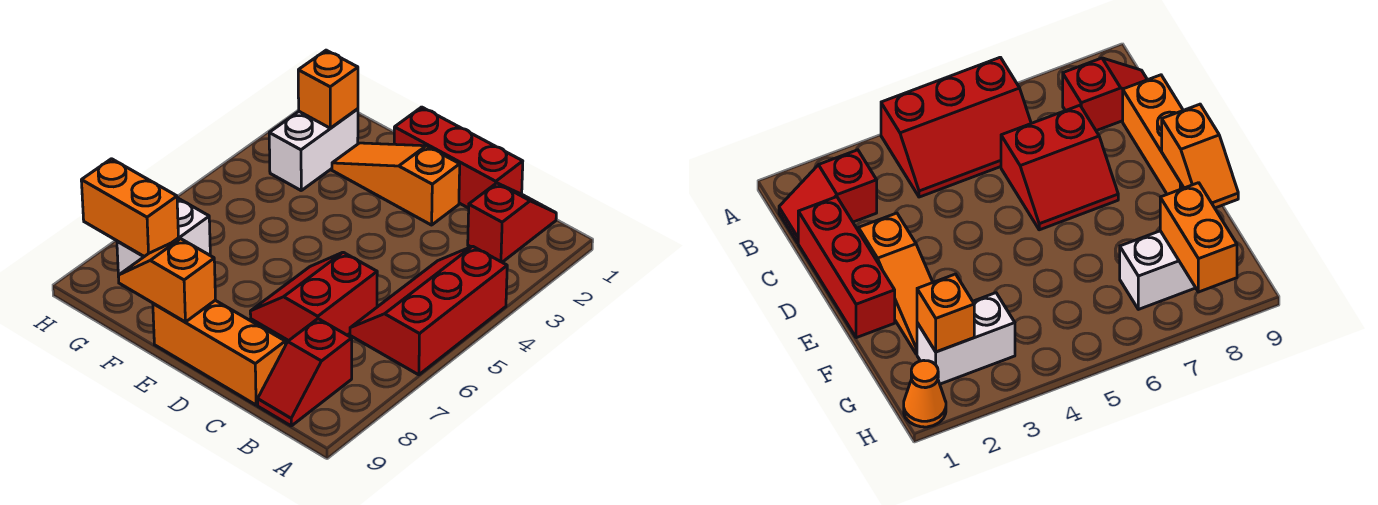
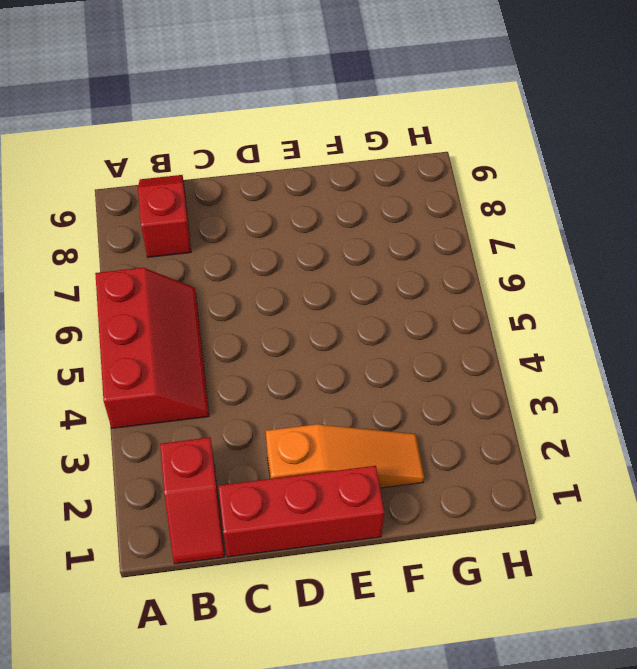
none -> red 2x2 slope [250,252,377,341]
none -> orange 1x3 brick [153,300,285,405]
none -> white 1x2 brick [269,109,358,190]

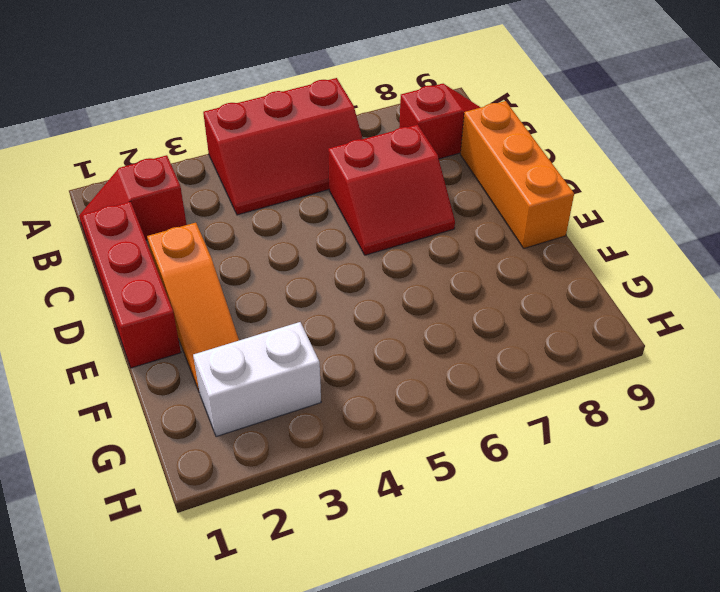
none -> white 1x2 brick [117,198,210,275]
none -> orange 1x1 cone [904,360,946,427]
none -> orange 1x2 slope [118,239,215,322]

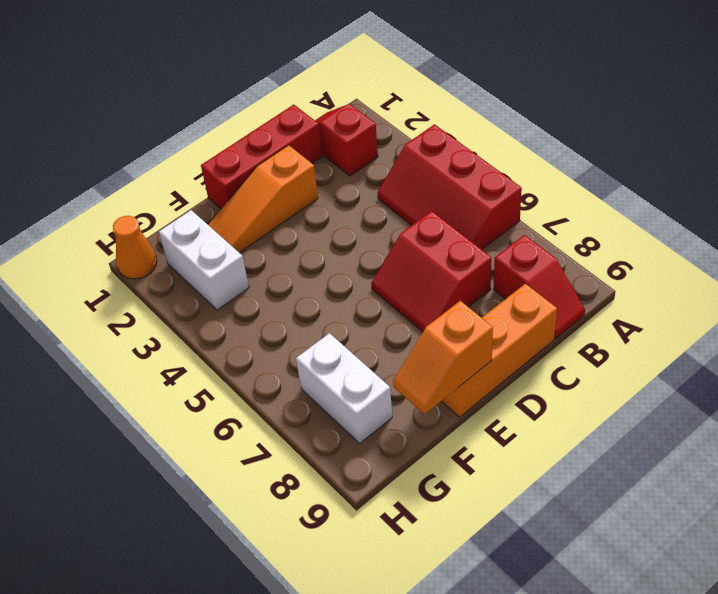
none -> orange 1x1 brick [298,50,358,128]
none -> orange 1x2 brick [81,159,178,257]

